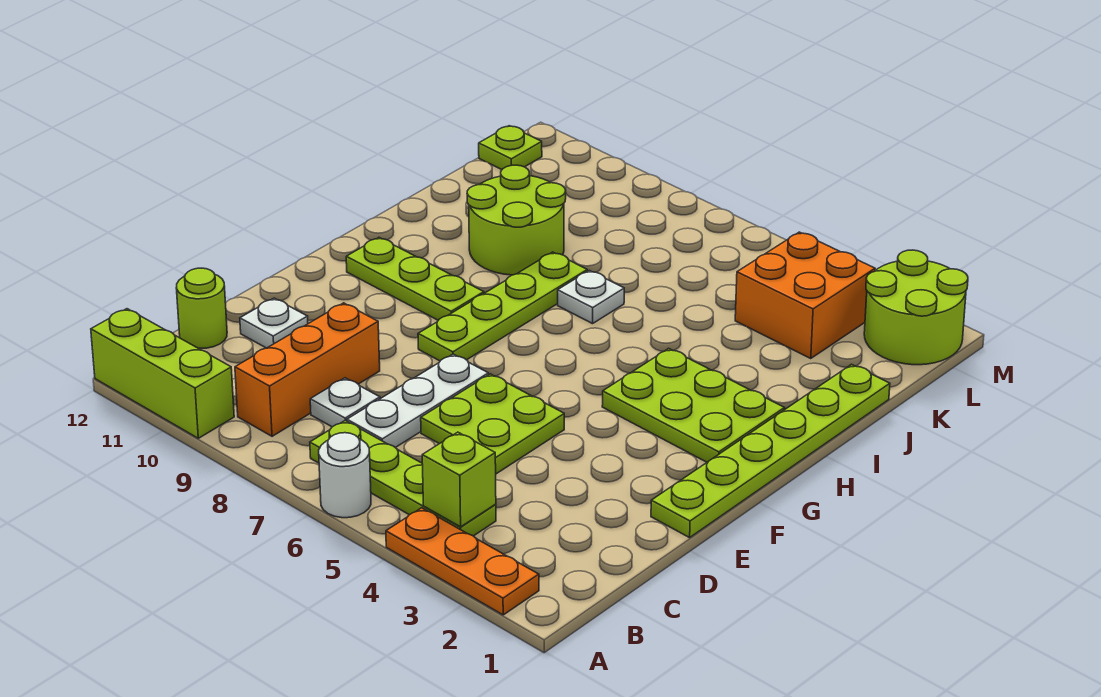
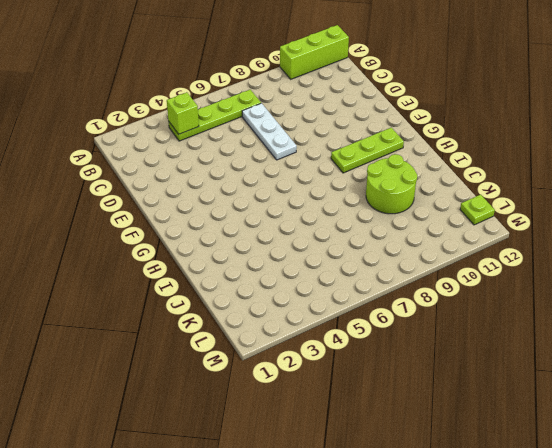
none -> orange 1x3 plate [386,508,539,615]
none -> white 1x1 round brick [319,433,371,518]
none -> orange 1x3 brick [235,303,380,436]

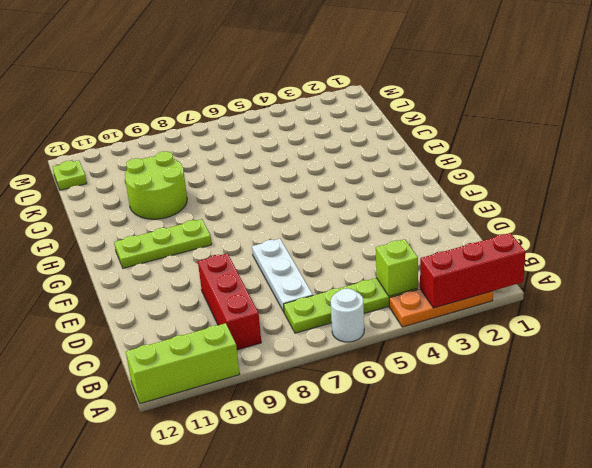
red 1x3 brick [420,233,526,308] -> none
red 1x3 brick [198,253,261,350] -> orange 1x3 brick [235,303,380,436]
none -> white 1x1 plate [310,378,380,427]
none -> lime 1x1 round brick [176,268,227,348]
none -> lime 2x2 plate [421,374,564,474]

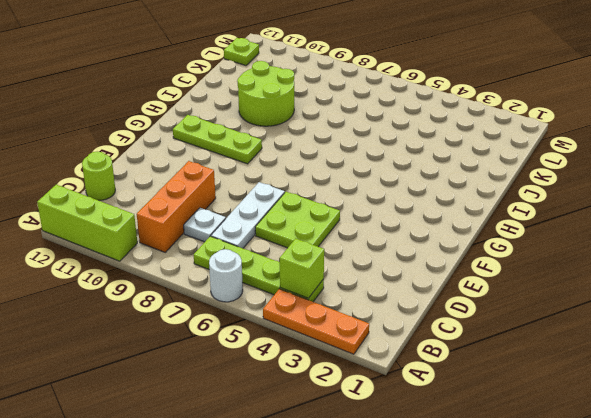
none -> white 1x1 plate [240,298,308,348]
none -> lime 1x6 plate [651,364,890,538]
none -> lime 1x4 plate [418,252,587,361]

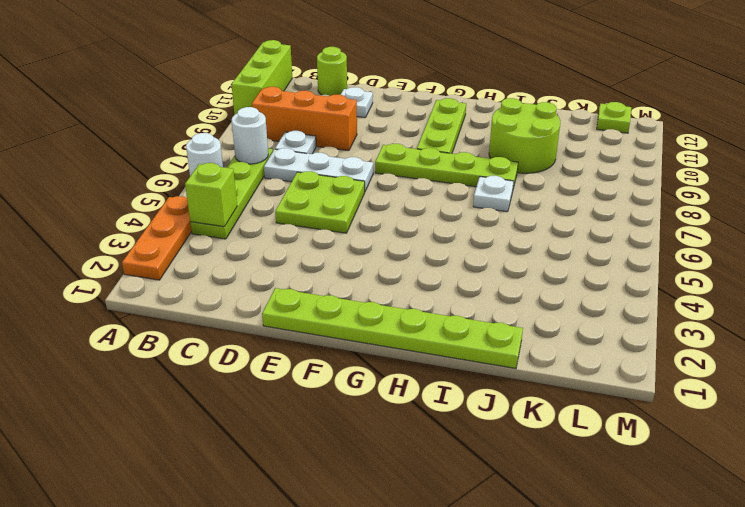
white 1x1 round brick [232,107,268,164] -> none
none -> lime 2x3 plate [602,348,785,462]
none -> orange 2x2 brick [735,232,875,359]
none -> lime 2x2 round brick [864,250,968,365]

